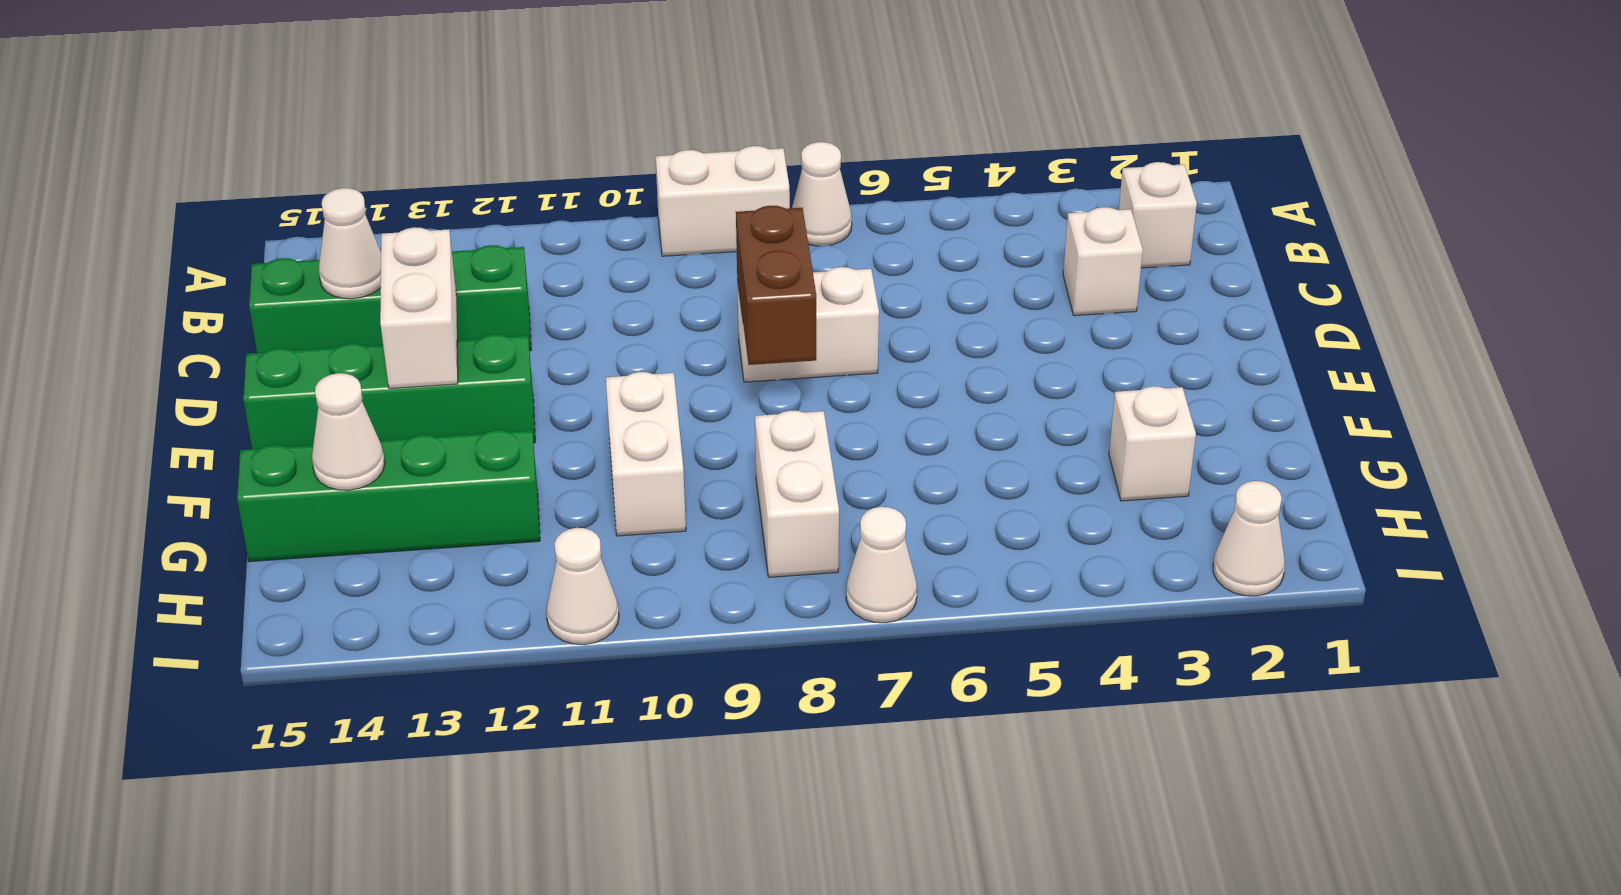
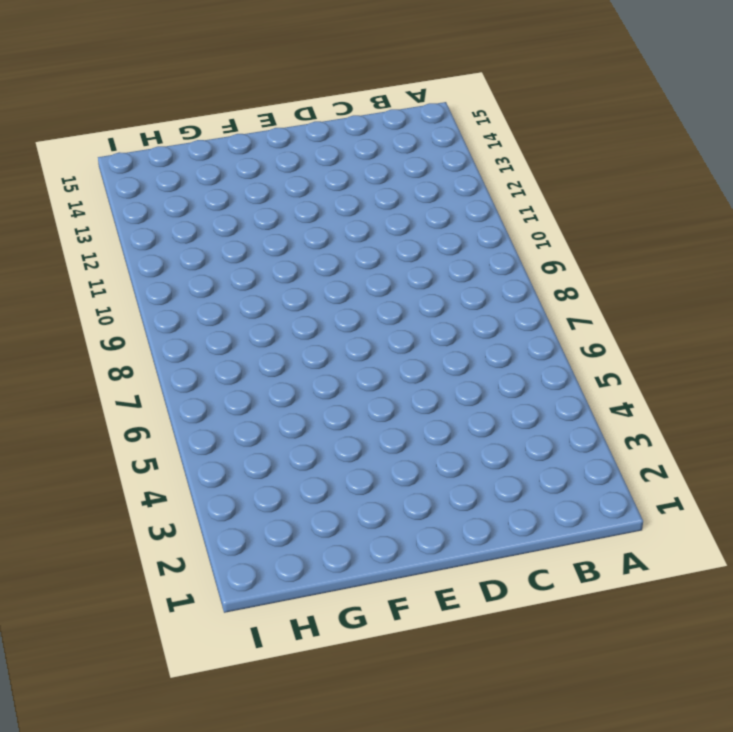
none -> white 1x1 cone [792,142,852,246]
none -> white 1x2 brick [656,146,790,256]
none -> white 1x1 brick [1119,162,1197,268]

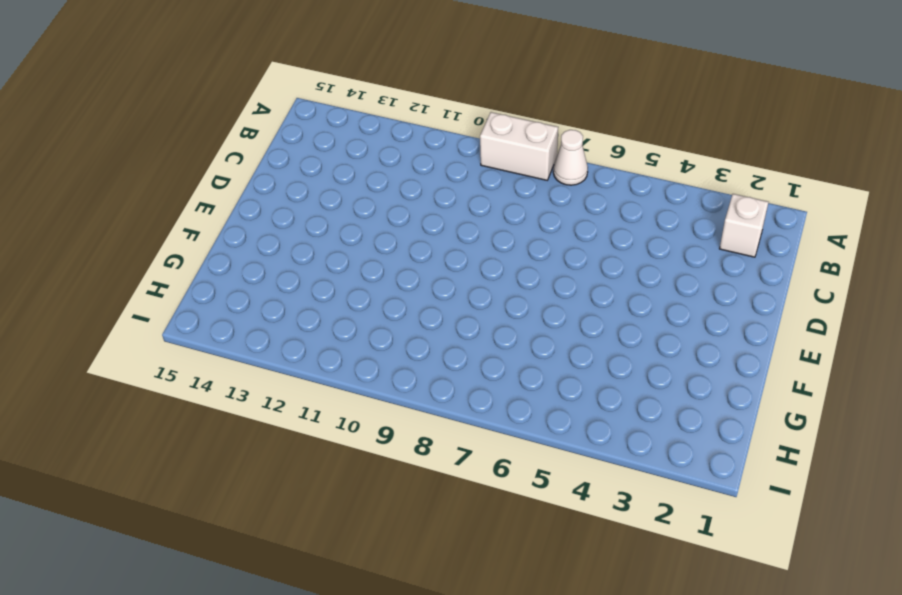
none -> white 1x1 brick [1063,207,1143,316]
none -> green 1x4 brick [249,245,531,353]
none -> white 1x2 brick [737,267,879,382]

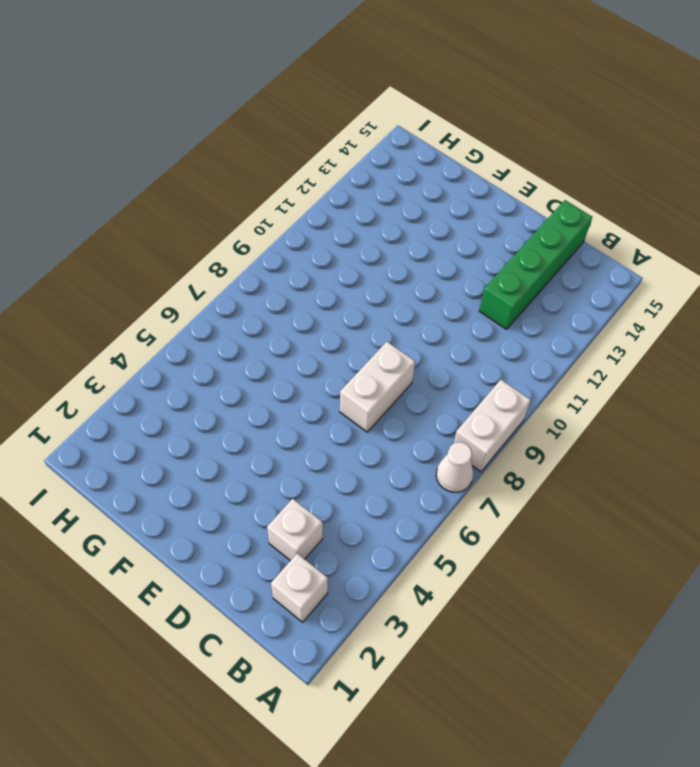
none -> green 1x4 brick [243,334,535,449]
none -> white 1x2 brick [606,372,686,536]
none -> white 1x1 brick [1109,386,1196,501]

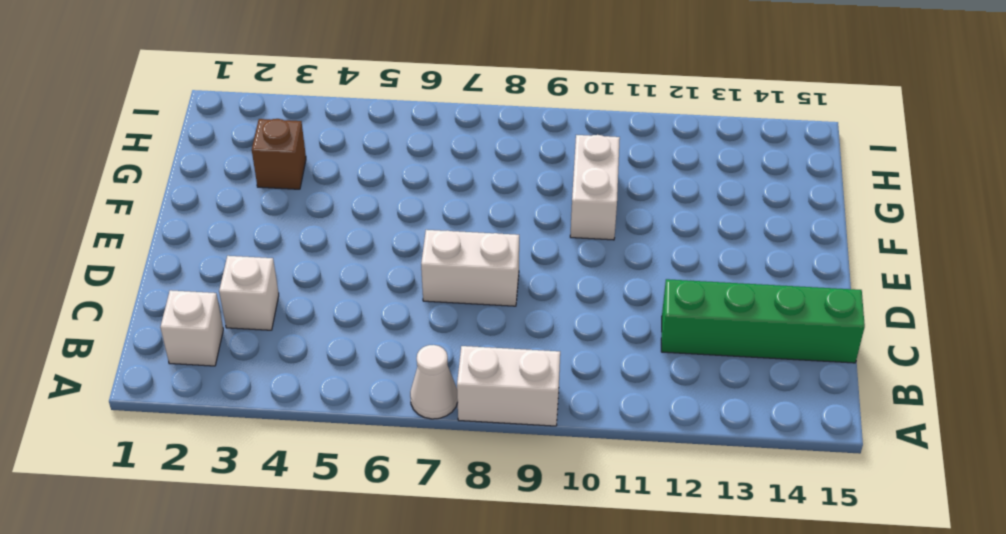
brown 1x1 brick [252,119,306,189] -> white 1x1 brick [1109,386,1196,501]
none -> green 1x4 brick [243,334,535,449]
none -> white 1x2 brick [755,410,839,577]
none -> green 1x4 brick [237,430,540,562]

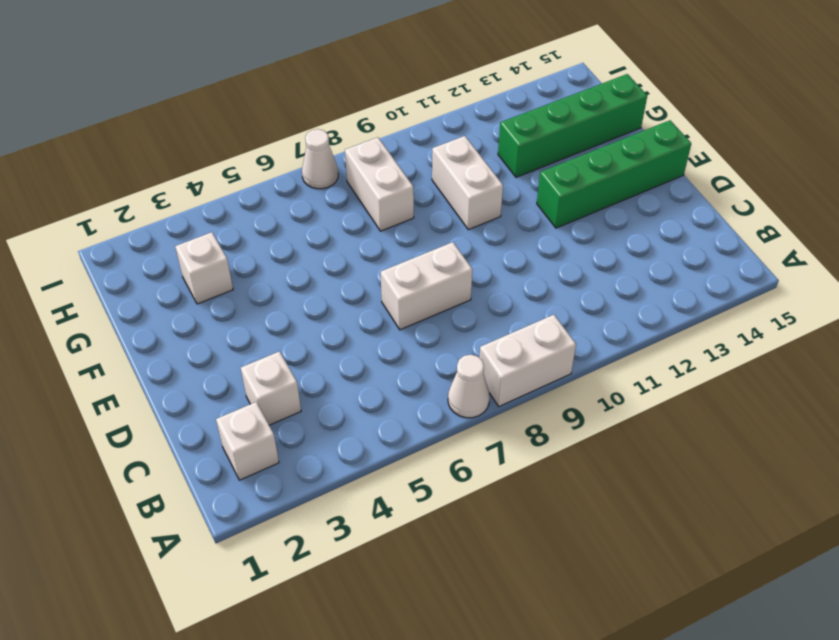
none -> green 1x4 brick [249,245,531,353]
none -> white 1x1 cone [1213,481,1285,596]
none -> white 1x1 cone [546,528,619,644]

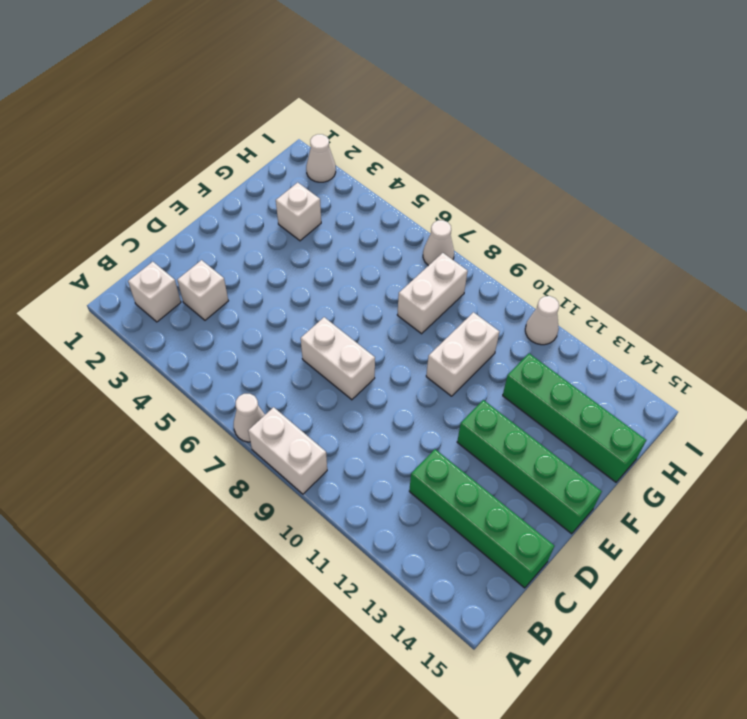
none -> white 1x1 cone [319,188,381,299]
none -> brown 1x2 brick [736,206,816,365]
none -> white 1x2 brick [380,227,458,388]

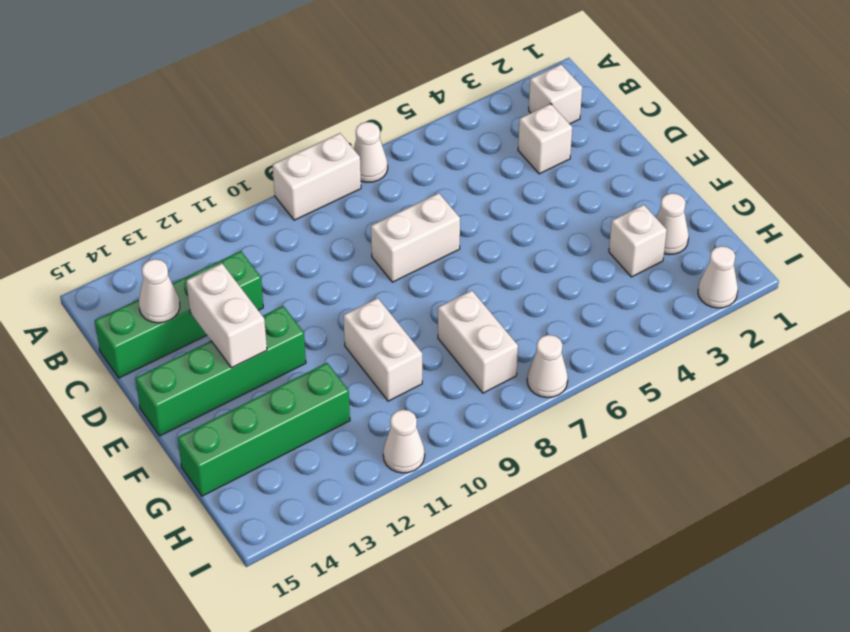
white 1x1 cone [656,193,689,255] -> white 1x1 cone moved to [312,373,385,490]
none -> brown 1x2 brick [736,206,816,365]

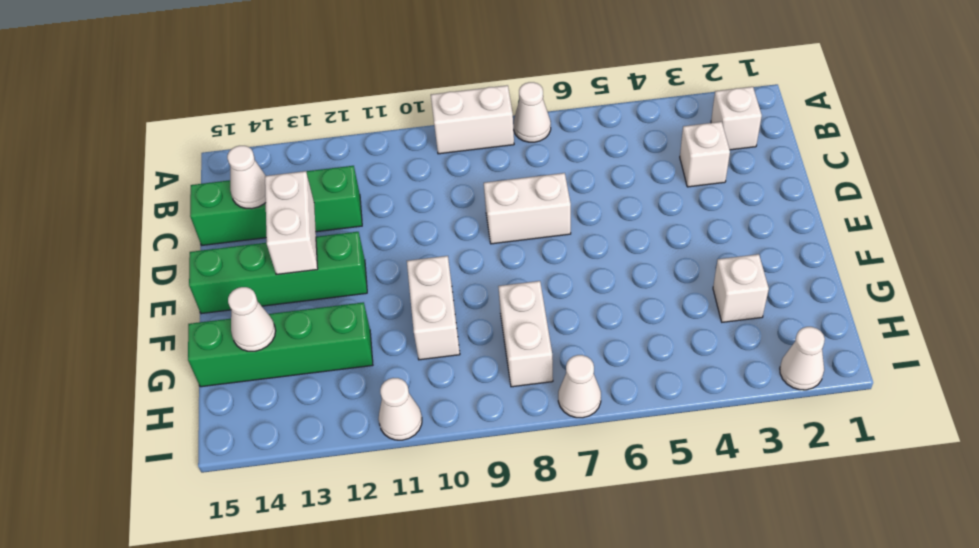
none -> brown 1x2 brick [736,206,816,365]

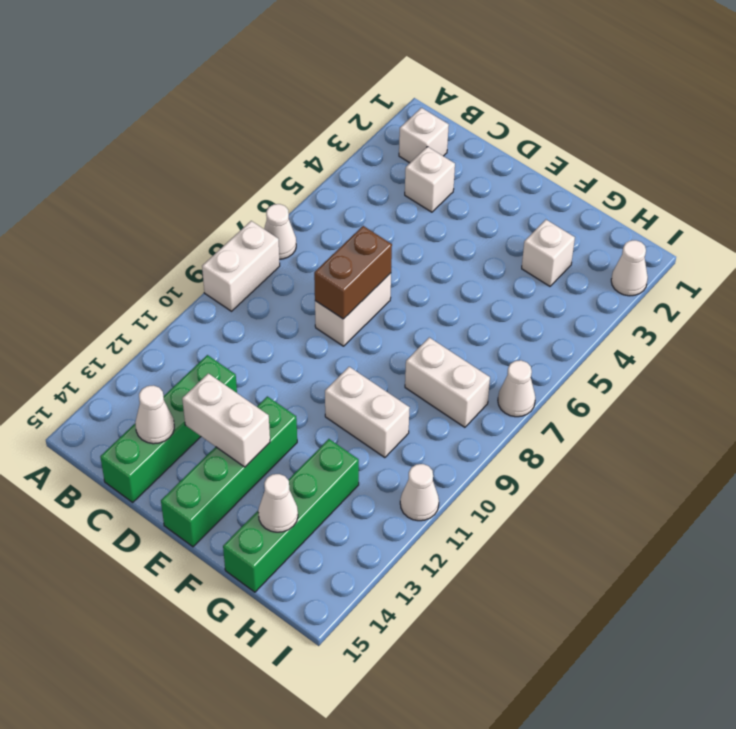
brown 1x2 brick [314,226,392,319] -> brown 1x2 brick turned to [736,206,816,365]

